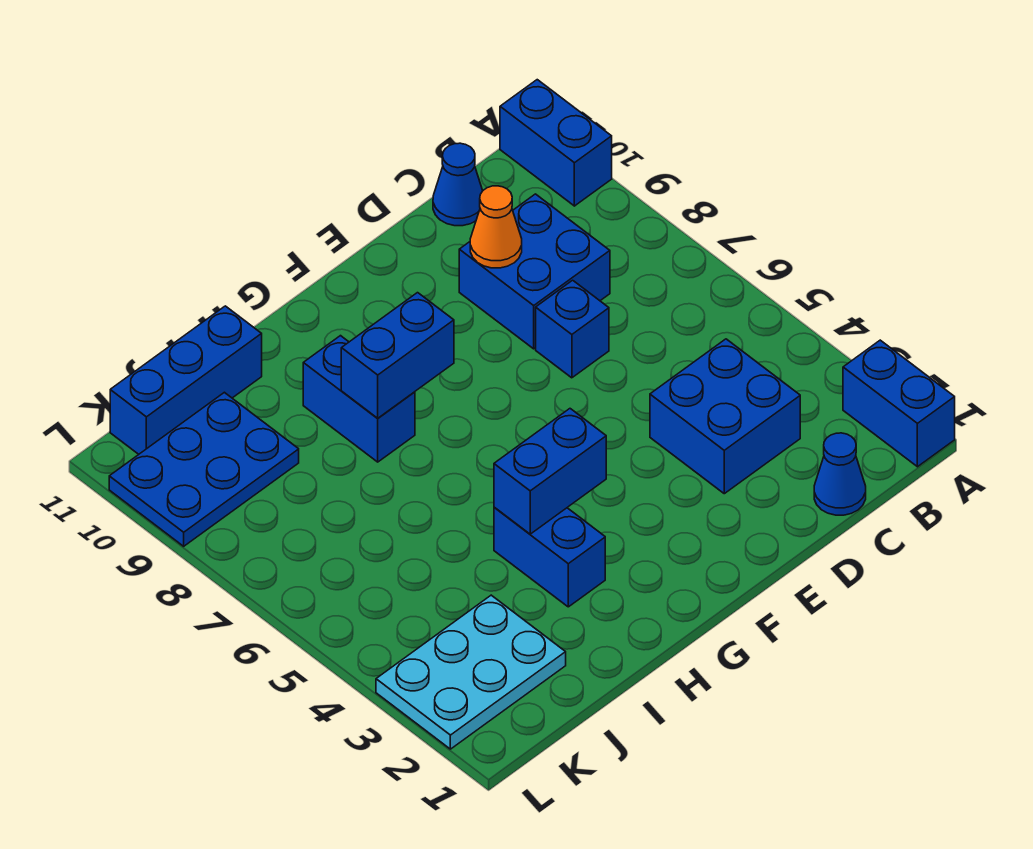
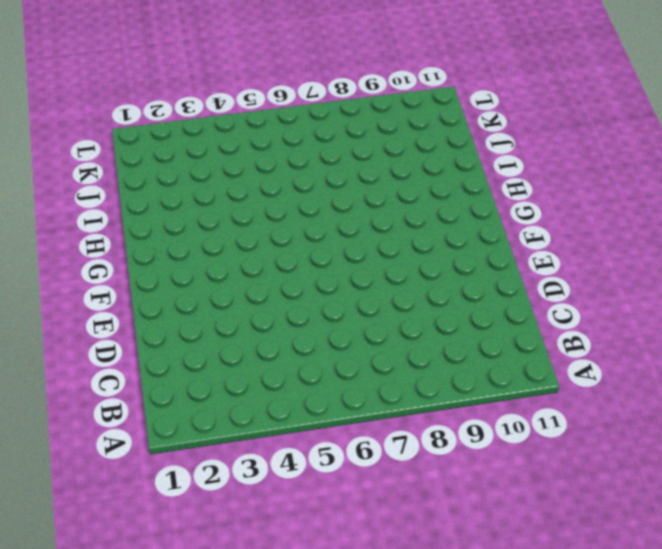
none -> blue 1x2 brick [843,340,955,467]
none -> blue 1x2 brick [500,80,612,206]
none -> blue 1x1 cone [814,433,866,515]

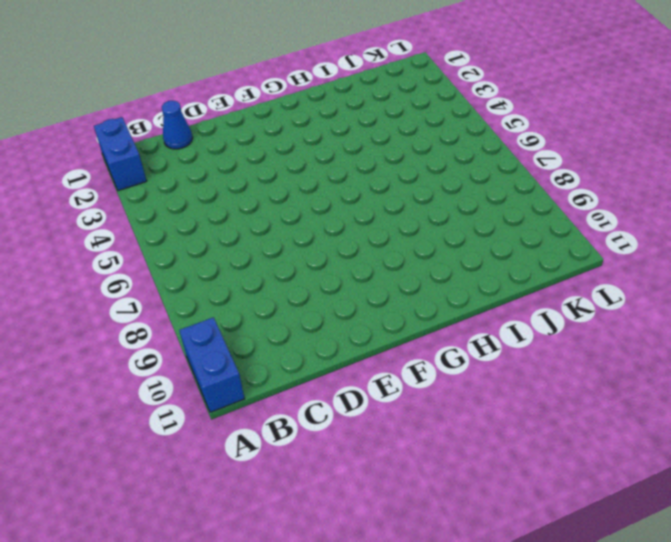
none -> blue 2x2 brick [650,339,800,494]
none -> blue 2x2 brick [459,194,610,349]
none -> blue 1x1 cone [433,143,483,226]

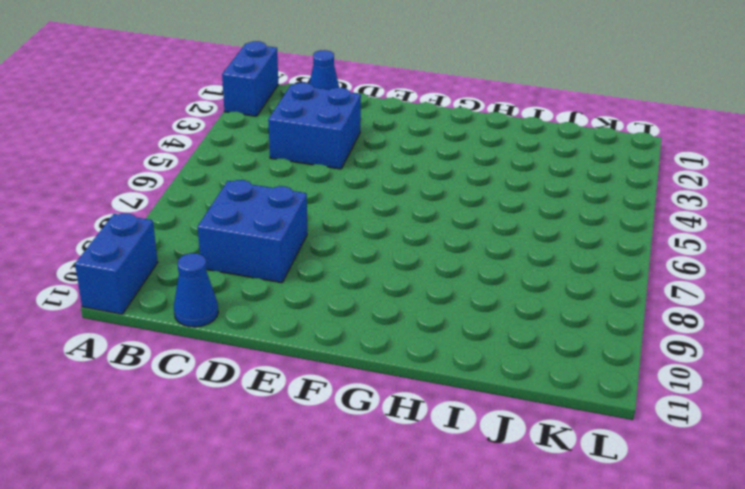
none -> blue 1x1 brick [536,280,609,378]
none -> blue 1x2 brick [494,507,605,607]
none -> blue 1x2 brick [303,336,415,462]

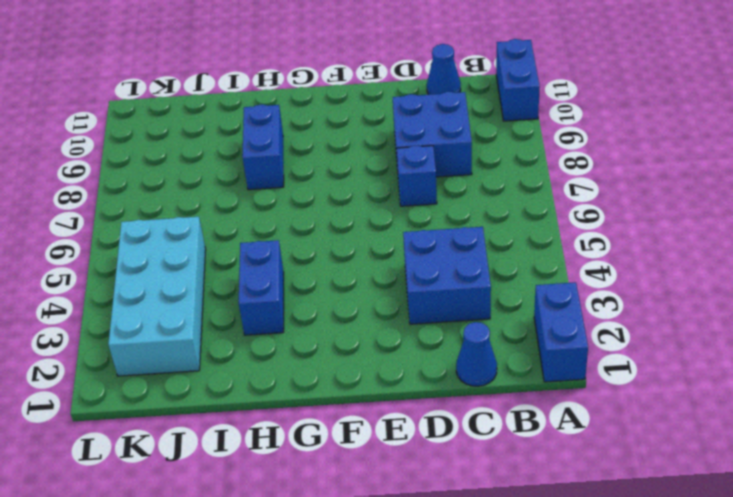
cyan 2x4 brick [108,217,206,376] -> cyan 2x3 plate [376,595,566,749]
none -> blue 1x3 brick [110,306,262,454]
none -> blue 2x3 plate [109,392,299,546]
none -> orange 1x1 cone [470,186,522,268]

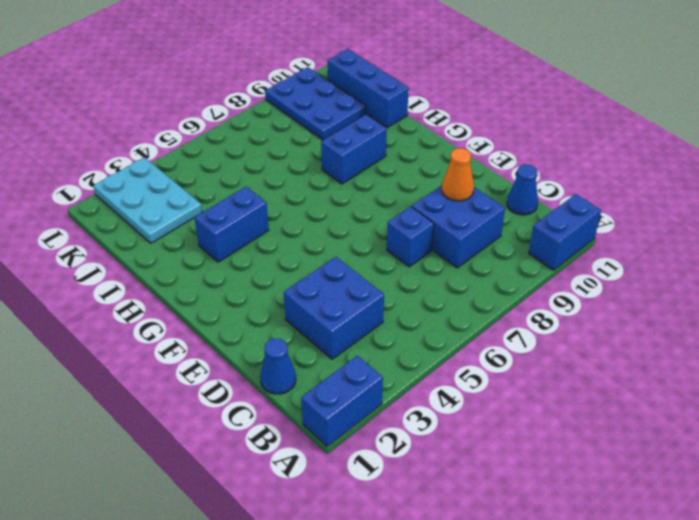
none -> blue 1x2 brick [494,409,606,534]
none -> blue 1x2 brick [341,293,454,418]

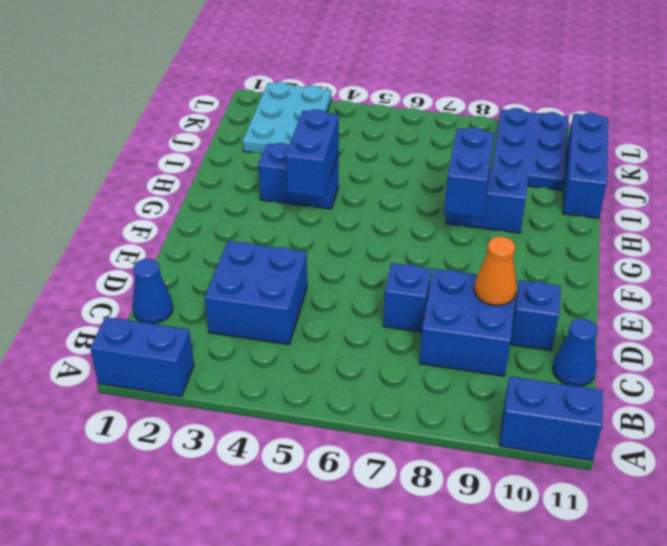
blue 1x1 brick [510,280,561,350] -> none

